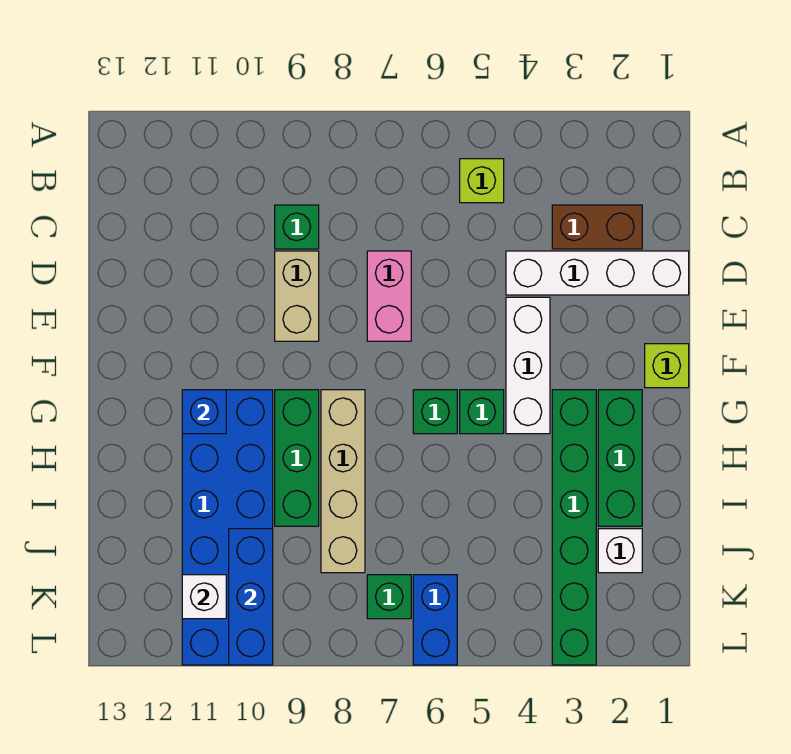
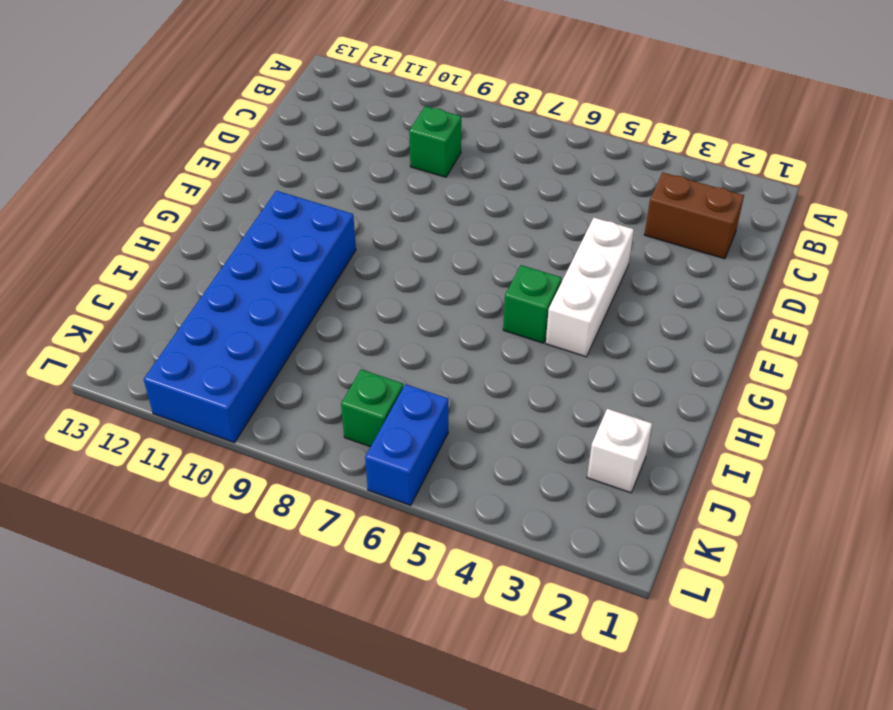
none -> lime 1x1 brick [460,159,504,203]
none -> white 1x4 brick [506,251,689,295]
none -> pink 1x2 brick [367,251,411,341]

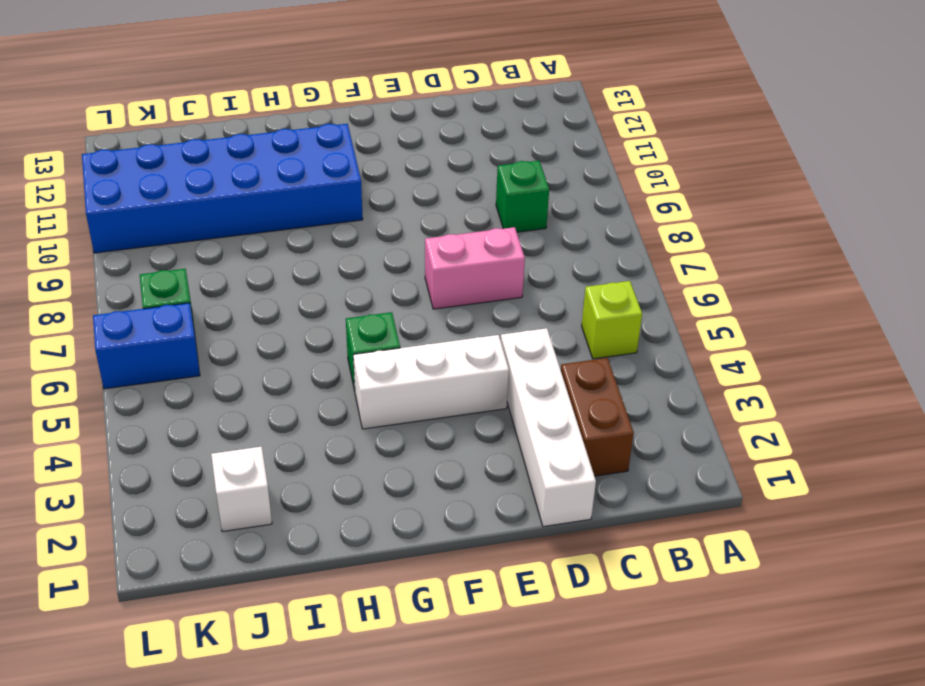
none -> tan 1x2 brick [275,251,319,341]
none -> lime 1x1 brick [645,344,689,388]
none -> green 1x3 brick [598,390,642,526]

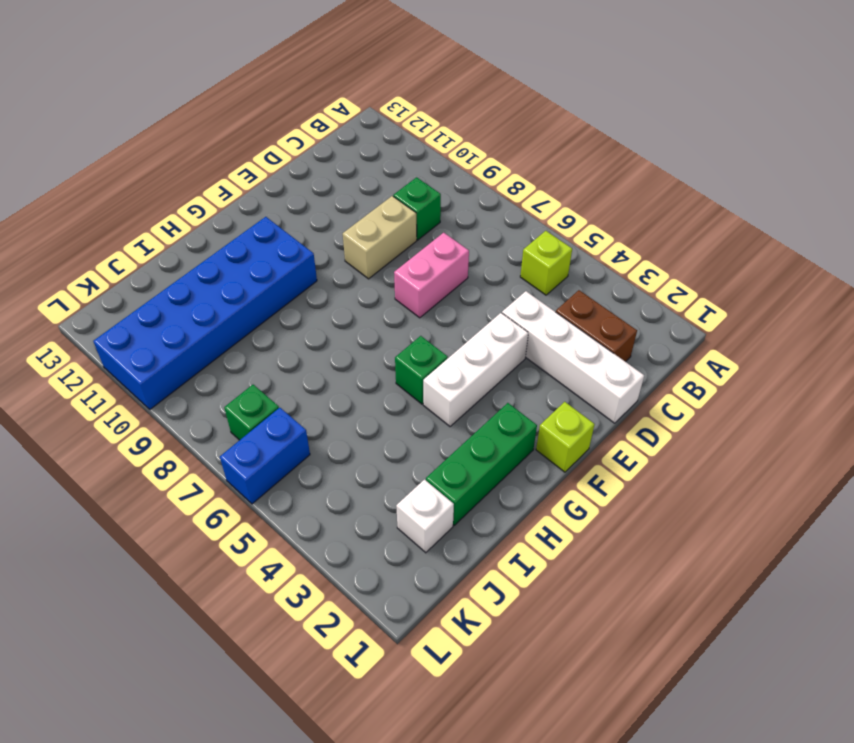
none -> green 1x6 brick [552,390,596,665]
none -> green 1x1 brick [413,390,457,434]
none -> tan 1x4 brick [321,390,365,573]

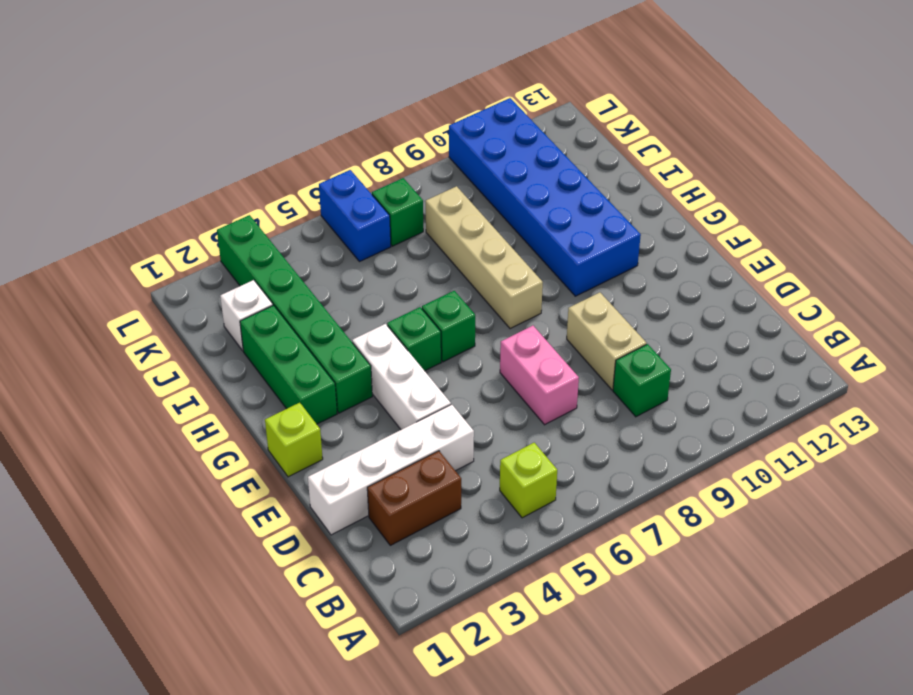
none -> green 1x3 brick [275,390,319,526]
none -> blue 1x1 brick [182,390,226,434]
none -> blue 1x3 brick [229,529,273,665]

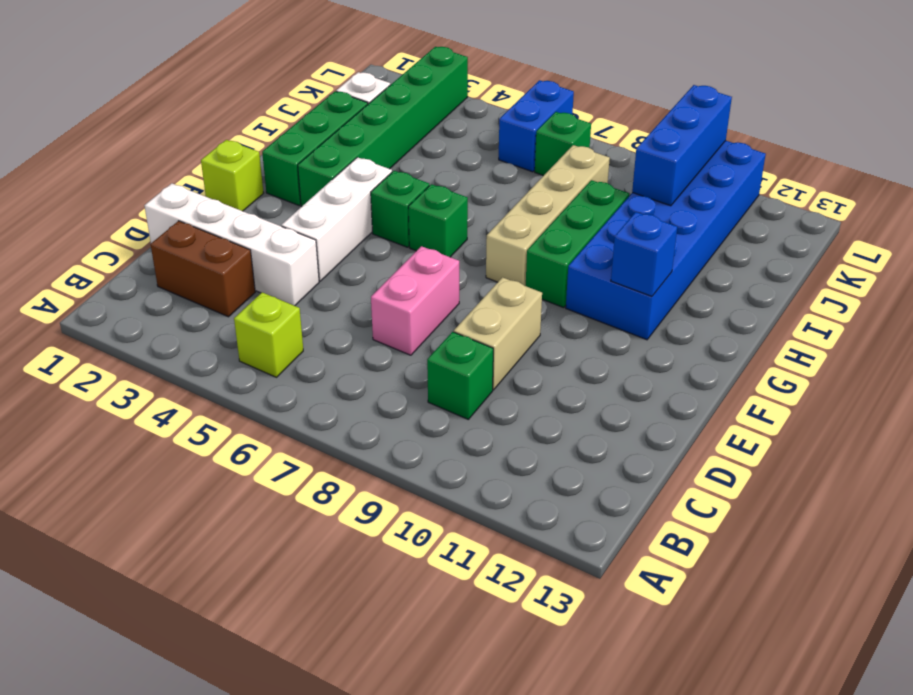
none -> white 1x1 brick [182,575,226,619]

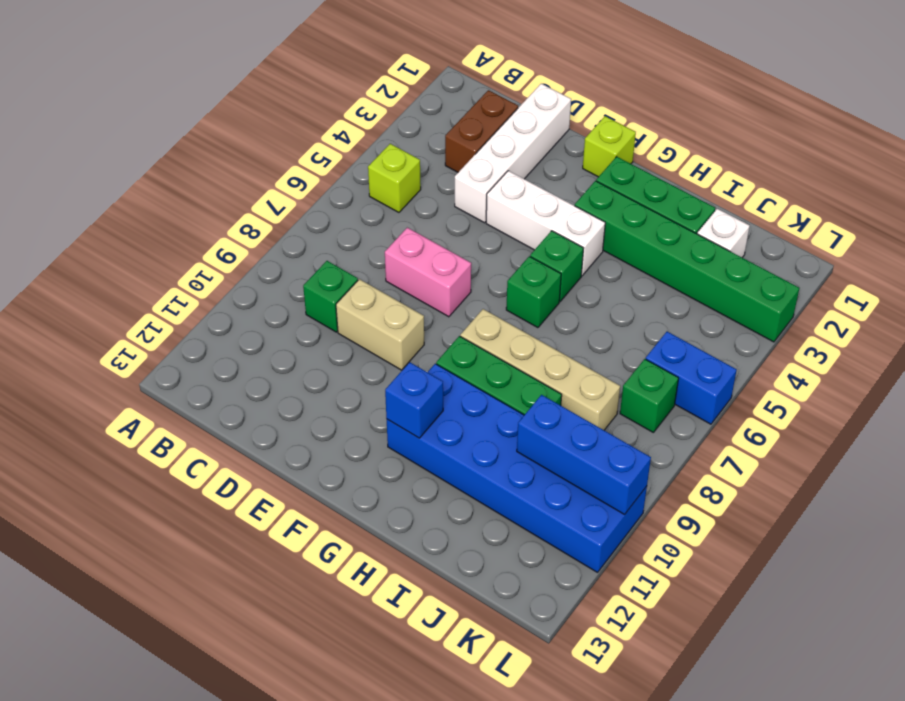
none -> white 1x1 brick [182,575,226,619]

